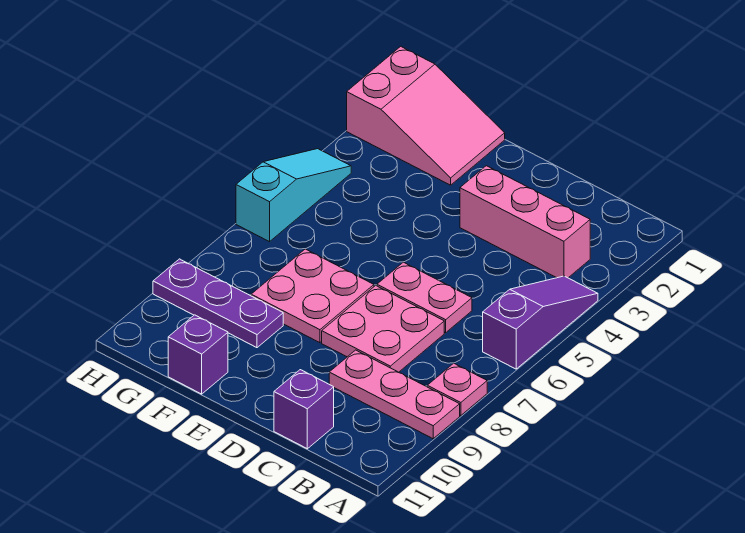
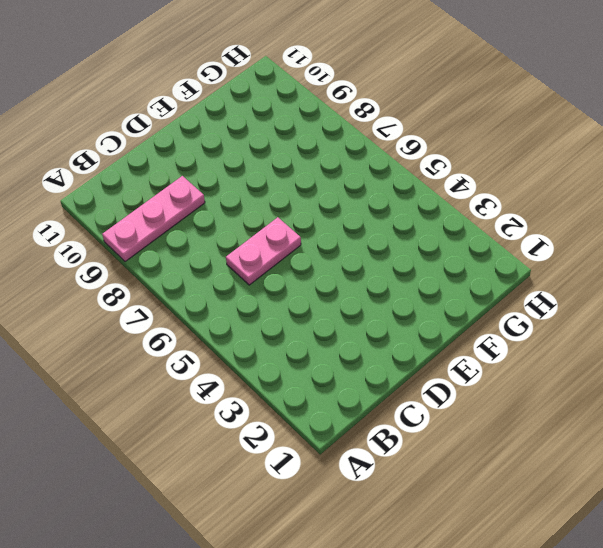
none -> purple 1x3 slope [483,276,598,369]
none -> pink 1x1 plate [427,363,487,416]
none -> pink 1x3 brick [460,166,590,278]

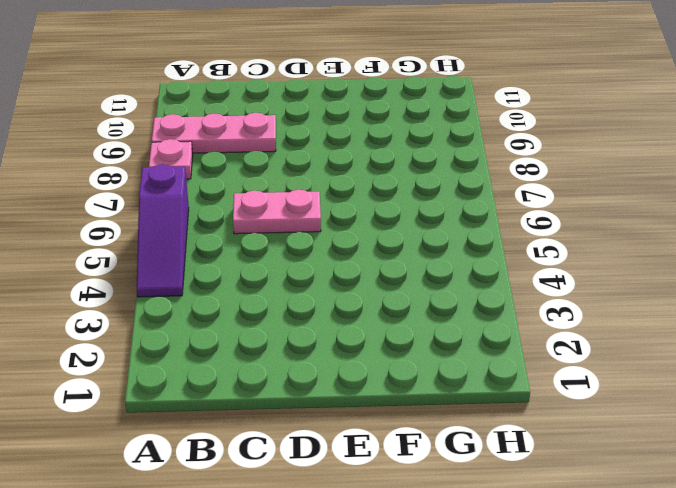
none -> pink 1x3 brick [460,166,590,278]
none -> pink 2x2 plate [322,285,444,372]
none -> purple 1x1 brick [274,370,334,449]

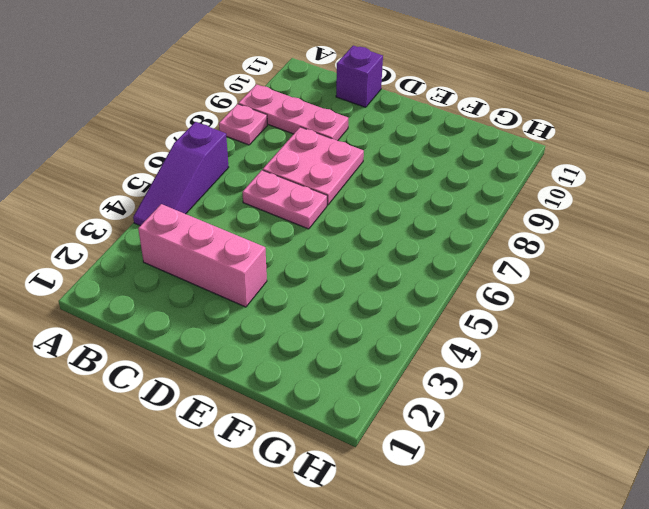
none -> pink 2x2 plate [251,249,374,343]
none -> pink 2x3 slope [347,46,505,185]
none -> purple 1x3 plate [153,259,283,348]

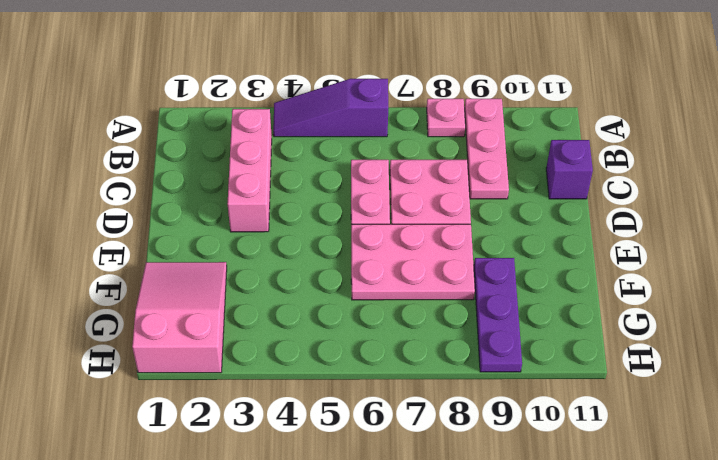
pink 2x3 plate [351,224,475,300] -> pink 2x2 plate [251,249,374,343]
none -> purple 1x1 brick [168,315,228,394]
none -> cyan 1x3 slope [236,149,351,242]

